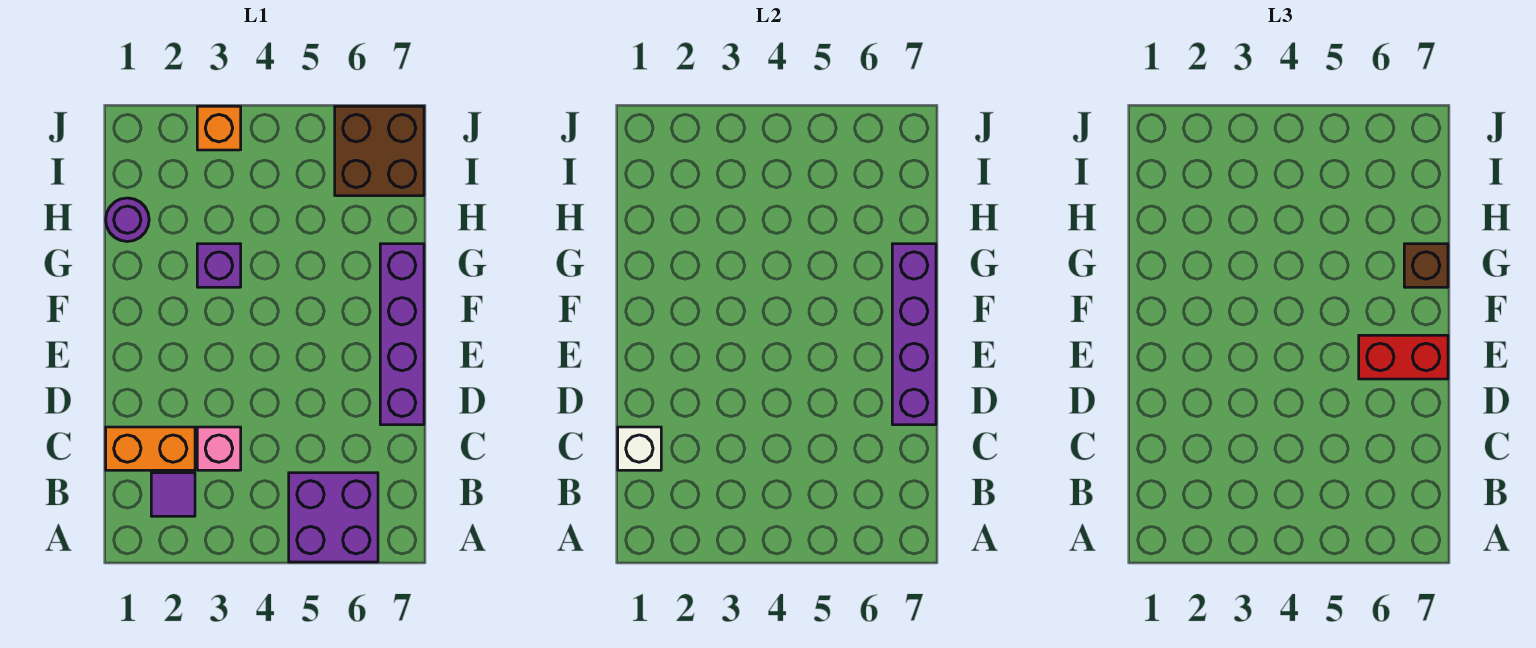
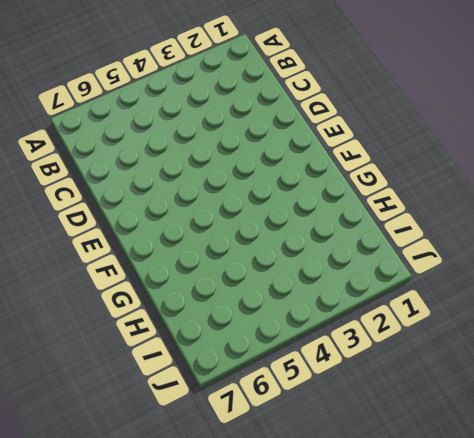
none -> purple 2x2 brick [289,473,378,562]
none -> purple 1x1 tile [151,473,195,516]
none -> orange 1x2 brick [106,427,195,470]

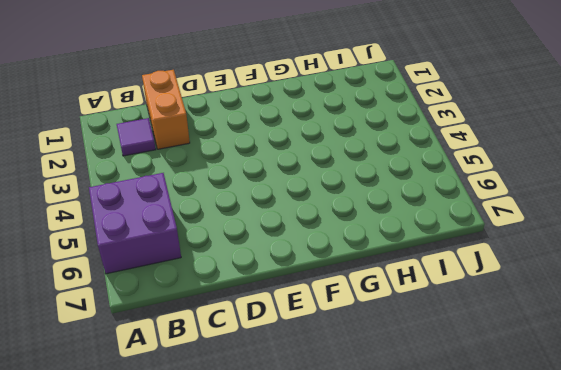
none -> pink 1x1 brick [197,427,241,470]
none -> purple 1x4 brick [380,244,424,425]
none -> purple 1x1 brick [197,244,241,287]

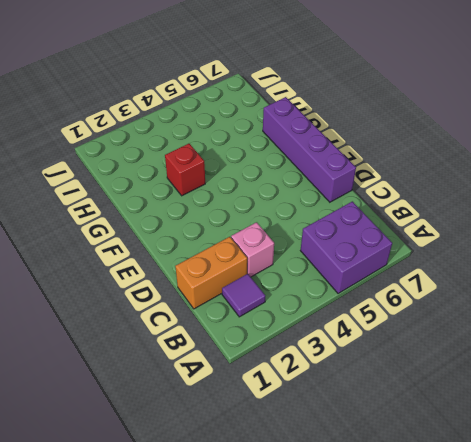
red 1x1 brick [165,144,205,196] -> purple 1x1 brick [197,244,241,287]
none -> purple 1x1 round brick [106,198,149,242]
none -> brown 2x2 brick [335,106,424,196]
none -> orange 1x1 brick [197,106,241,150]

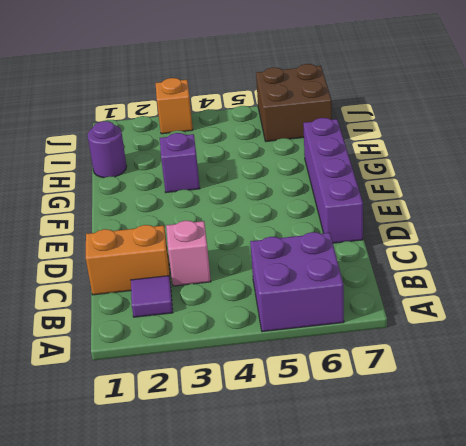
none -> white 1x1 brick [618,427,661,470]
none -> purple 1x4 brick [892,244,936,425]
none -> red 1x2 brick [1359,335,1448,379]

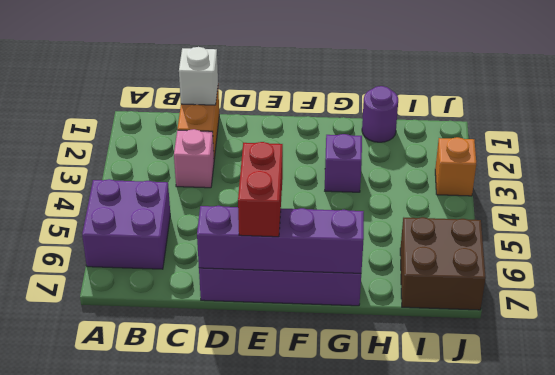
none -> purple 1x1 tile [151,473,195,516]
none -> brown 1x1 brick [1404,244,1448,287]

